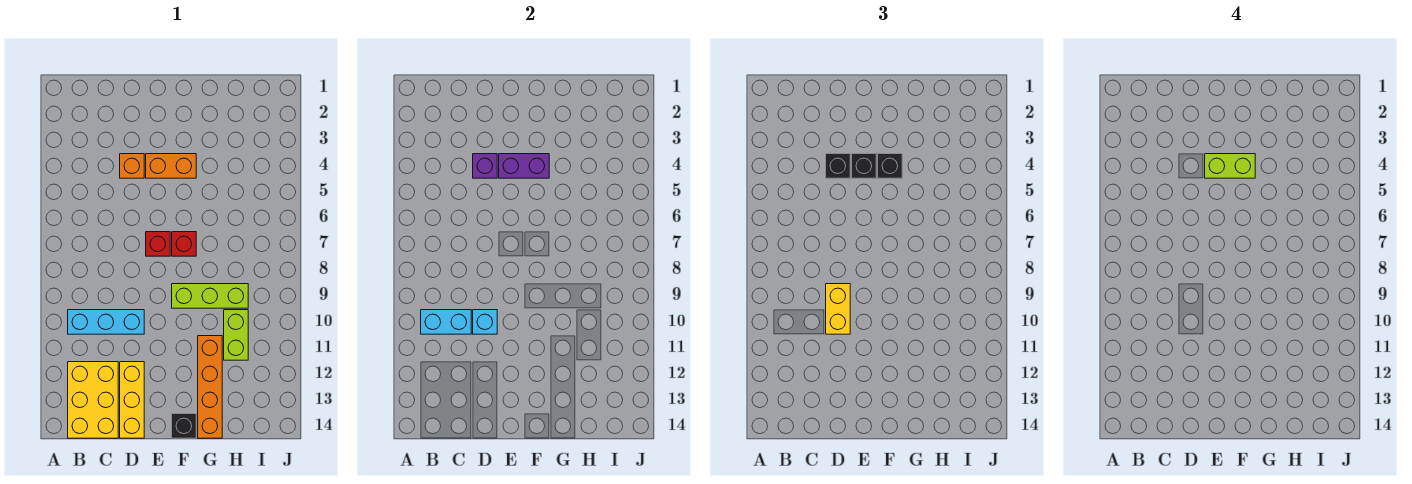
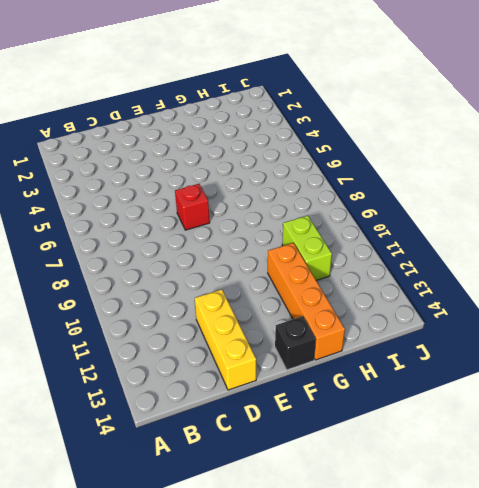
none -> cyan 1x3 brick [68,310,144,334]
none -> yellow 2x3 brick [68,362,118,438]
none -> orange 1x1 brick [120,154,144,178]

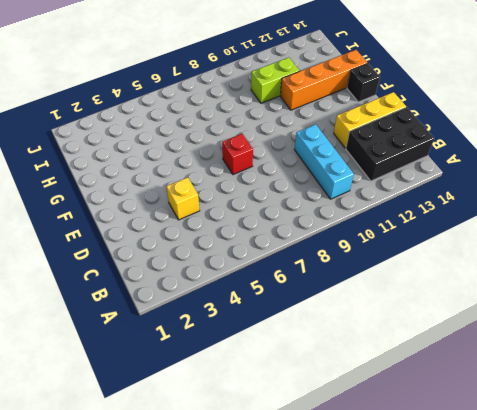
black 2x3 brick [346,107,434,181] -> yellow 2x3 brick [68,362,118,438]
yellow 1x1 brick [166,177,200,220] -> orange 1x1 brick [120,154,144,178]
none -> orange 1x2 brick [146,154,196,178]
none -> red 1x1 brick [172,232,196,256]
none -> lime 1x3 brick [172,284,248,308]

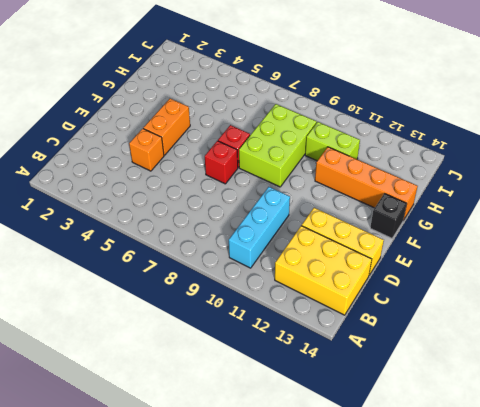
lime 2x3 brick [239,104,317,187] -> lime 1x3 brick [172,284,248,308]
none -> cyan 1x2 brick [421,310,471,334]
none -> purple 1x1 brick [473,154,497,178]
none -> cyan 1x1 brick [473,310,497,334]

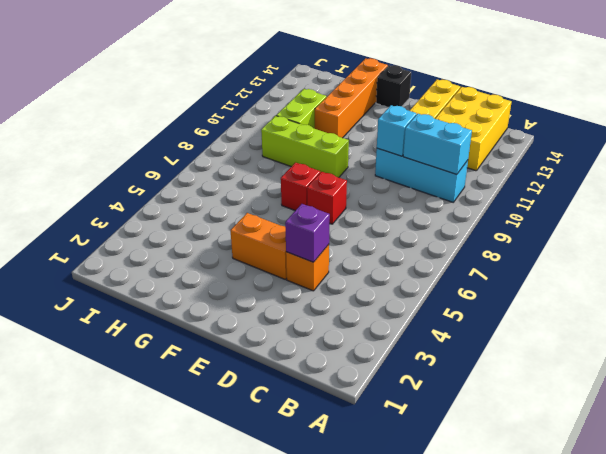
none -> purple 1x2 brick [499,154,549,178]
none -> black 1x1 brick [826,154,850,178]
none -> yellow 1x2 brick [826,284,850,334]

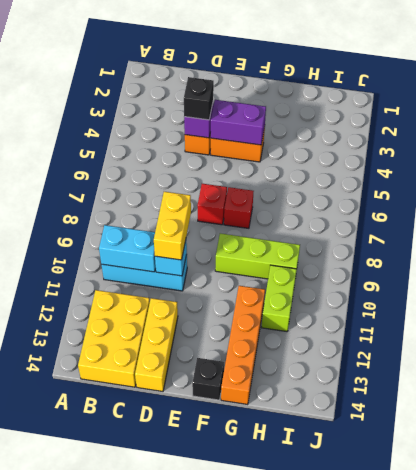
none -> black 1x1 brick [852,154,876,178]
none -> black 1x1 brick [878,154,902,178]
none -> lime 1x2 brick [1205,154,1255,178]

